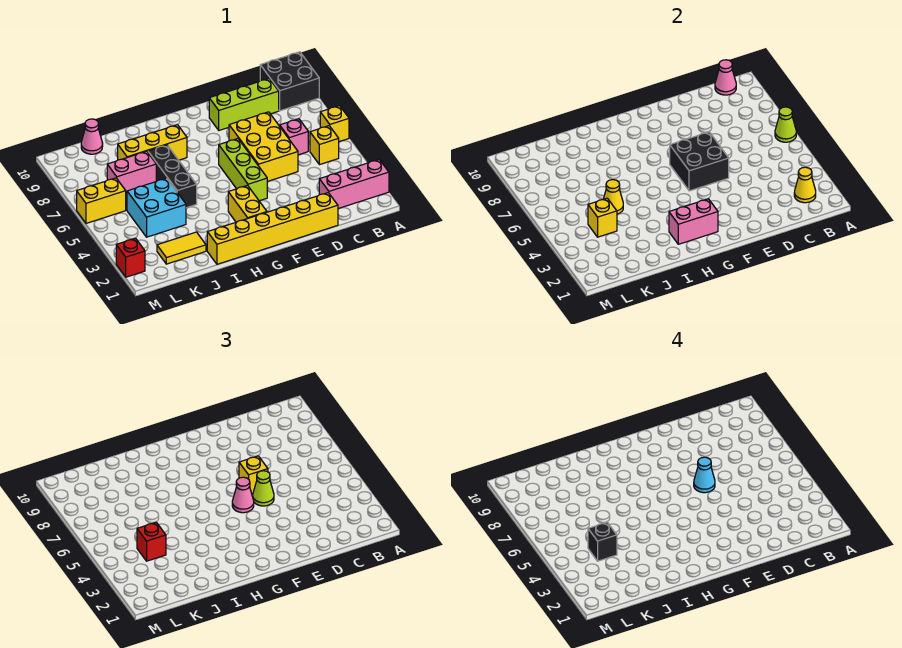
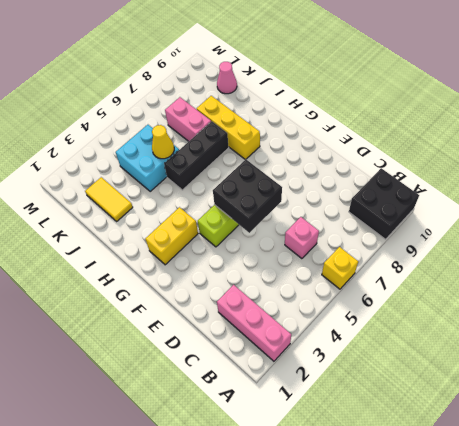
none -> yellow 1x1 brick [310,126,339,165]
none -> lime 1x3 brick [209,79,279,130]
none -> yellow 1x6 brick [207,193,338,264]
none -> yellow 2x3 brick [229,112,298,182]

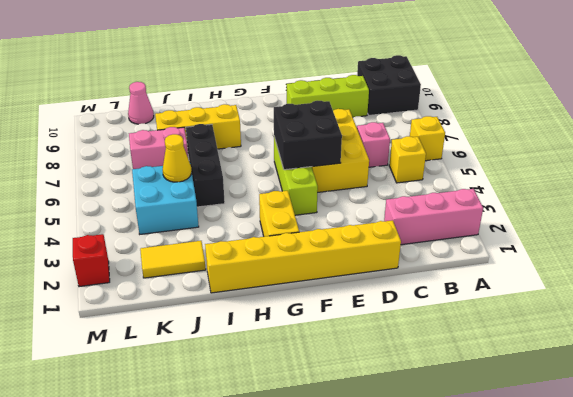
none -> yellow 1x2 brick [77,178,126,223]
none -> lime 1x1 cone [775,107,796,142]
none -> yellow 1x1 cone [794,167,816,203]
none -> pink 1x1 cone [715,60,736,95]

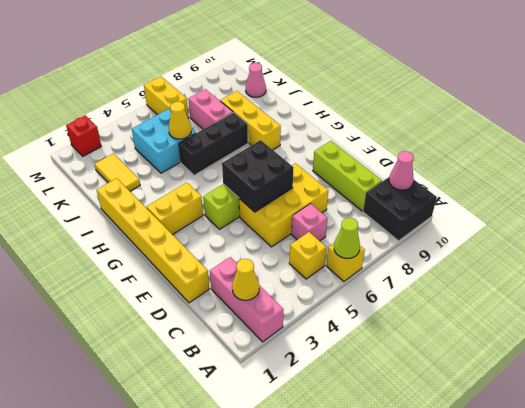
none -> pink 1x2 brick [669,199,718,244]
none -> yellow 1x1 brick [588,198,617,237]
none -> lime 1x1 cone [253,471,274,506]
none -> yellow 1x1 brick [239,456,268,494]

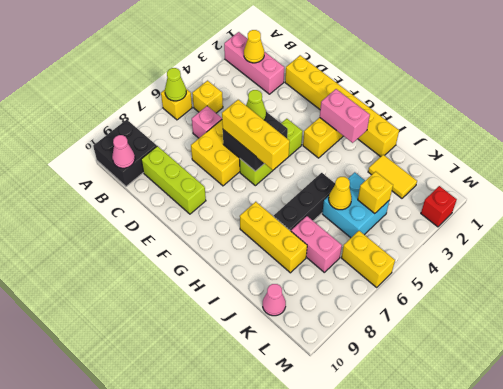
yellow 1x3 brick [222,100,290,170] -> yellow 1x1 brick [239,456,268,494]
none -> pink 1x1 cone [232,477,254,513]
none -> red 1x1 brick [137,522,166,561]
none -> cyan 1x1 cone [694,457,715,493]
none -> black 1x1 brick [588,522,617,561]

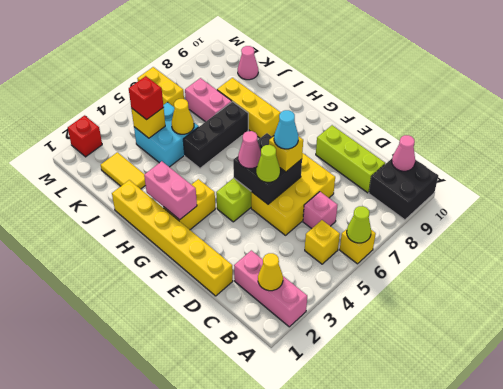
none -> black 1x1 brick [588,522,617,561]

